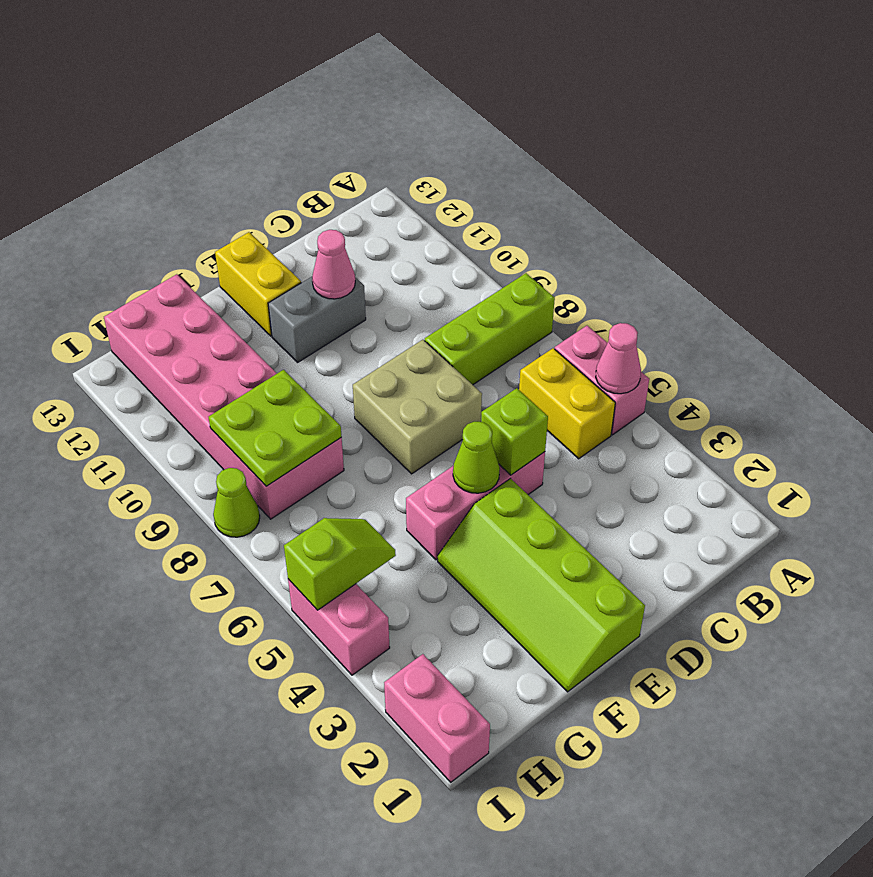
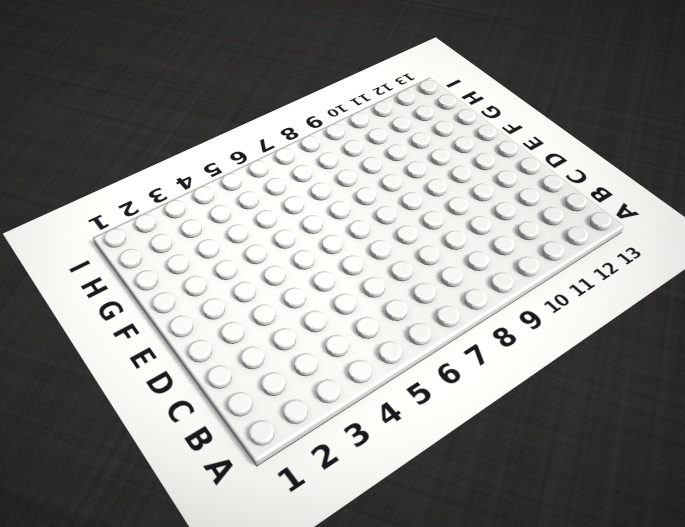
none -> pink 1x2 brick [555,326,649,435]
none -> lime 1x3 brick [425,273,555,385]
none -> yellow 1x2 brick [519,348,615,459]

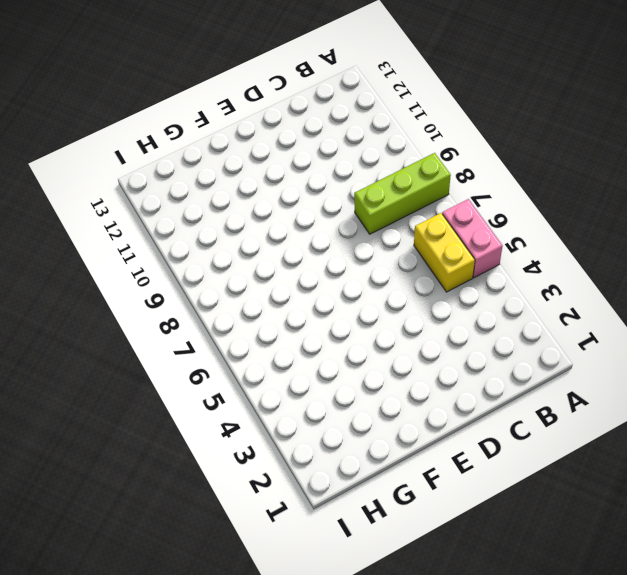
none -> pink 1x3 brick [406,452,545,560]
none -> tan 2x2 brick [353,340,482,474]
none -> grey 1x2 brick [268,277,366,362]

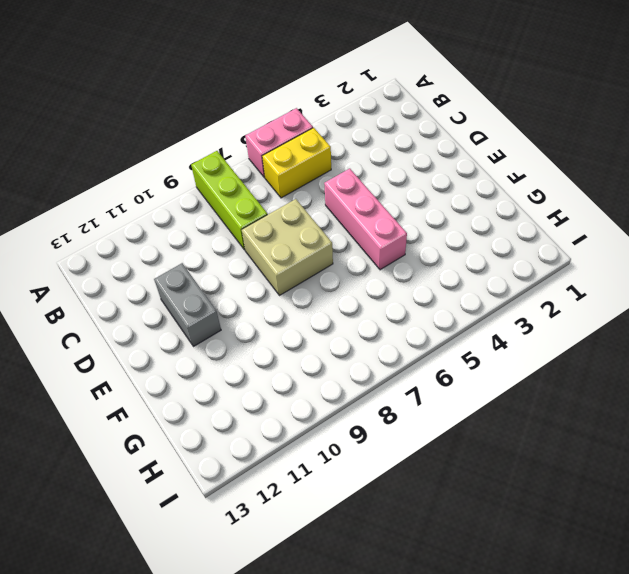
none -> lime 2x4 slope [438,479,645,692]
none -> yellow 1x2 brick [215,232,301,336]
none -> pink 2x6 brick [104,274,344,519]

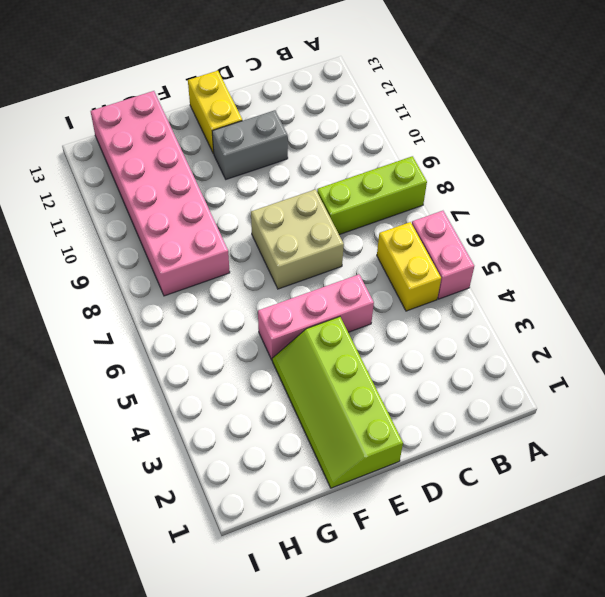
none -> pink 1x2 brick [384,654,490,782]
none -> pink 1x2 brick [288,579,390,675]
none -> lime 1x1 cone [213,468,260,537]

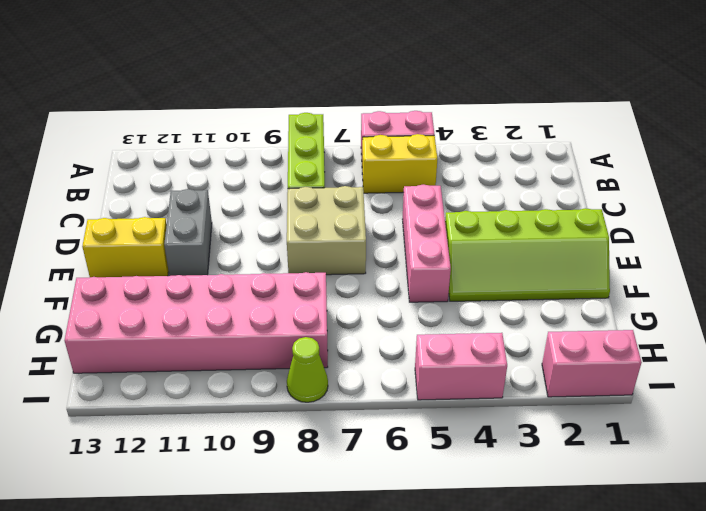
none -> pink 1x1 cone [596,323,641,394]
none -> lime 1x1 brick [481,388,548,475]
none -> pink 1x1 cone [312,230,355,299]

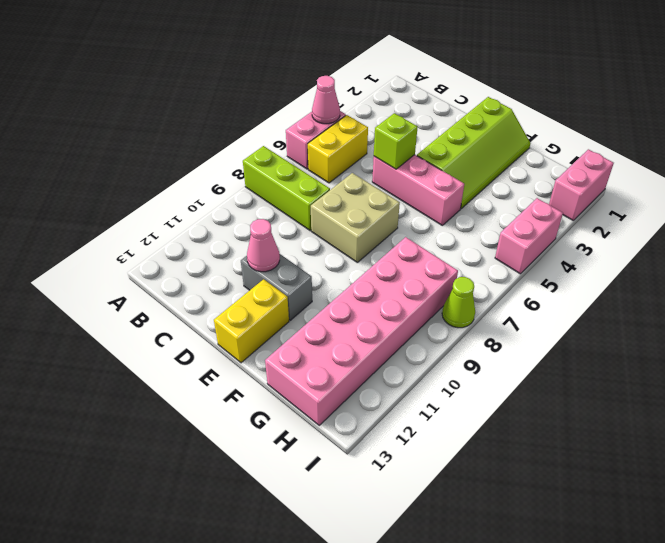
none -> lime 1x1 cone [453,422,500,493]
none -> lime 2x2 plate [209,370,342,486]
none -> lime 1x2 slope [284,518,396,610]

